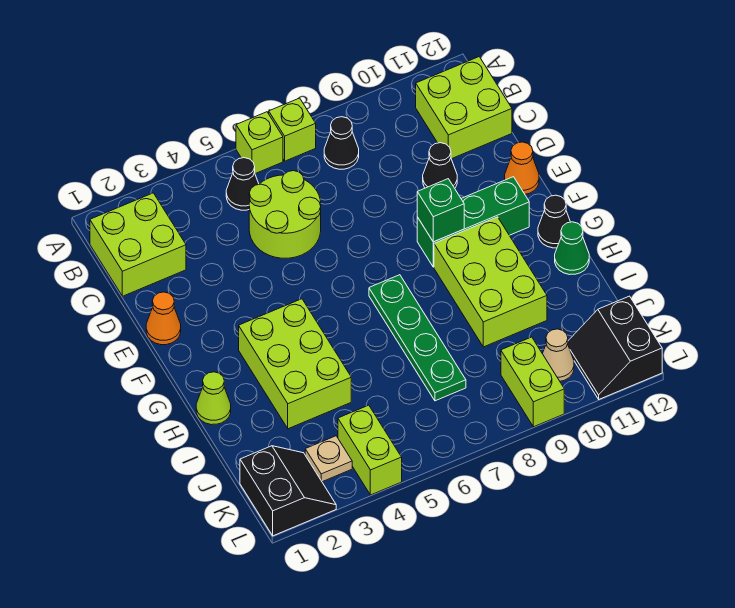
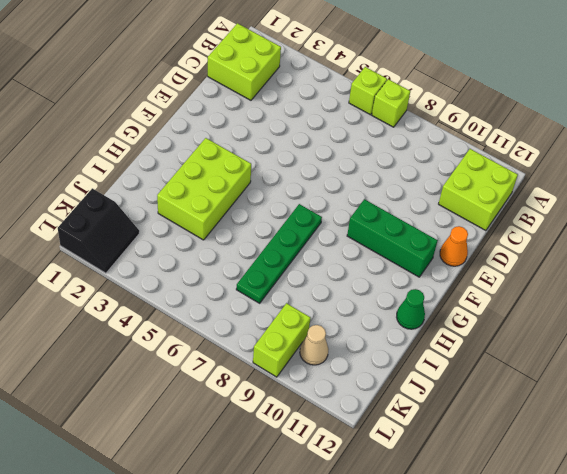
none -> black 1x1 cone [226,158,259,210]
none -> black 1x1 cone [324,117,359,169]
none -> lime 2x2 round brick [249,171,321,258]

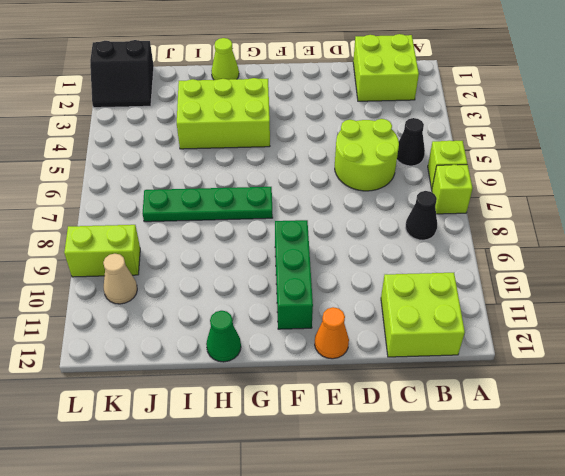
none -> black 1x1 cone [423,143,457,188]
none -> orange 1x1 cone [146,292,181,345]
none -> lime 2x3 brick [434,217,547,347]

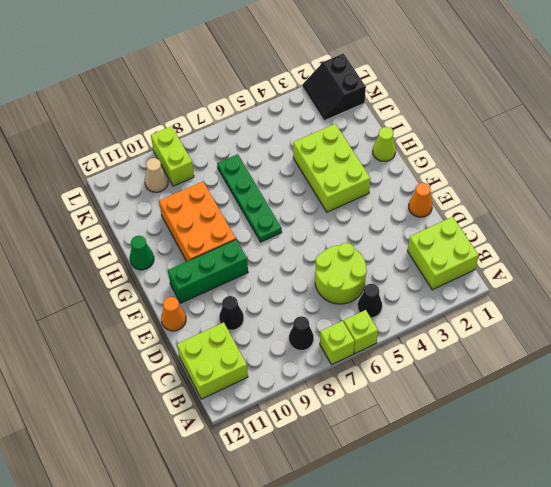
orange 2x3 brick [159,182,236,261] -> lime 2x3 brick [434,217,547,347]
none -> black 1x1 cone [538,195,570,248]
none -> tan 1x1 plate [305,436,352,482]
none -> lime 1x2 brick [338,405,402,495]

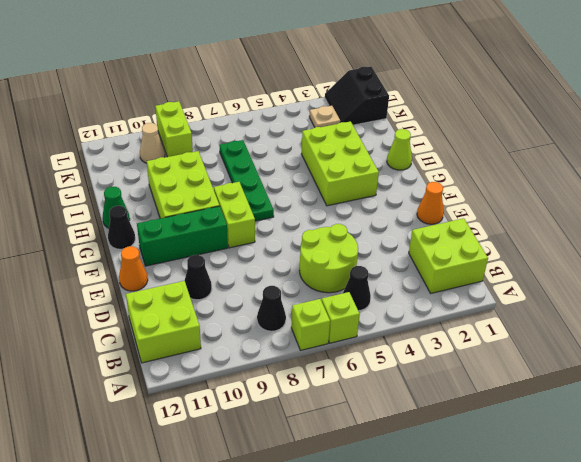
lime 1x2 brick [214,182,255,248] -> lime 1x2 brick moved to [338,405,402,495]
none -> black 2x2 slope [568,296,662,399]
none -> green 1x1 brick [417,179,464,242]

